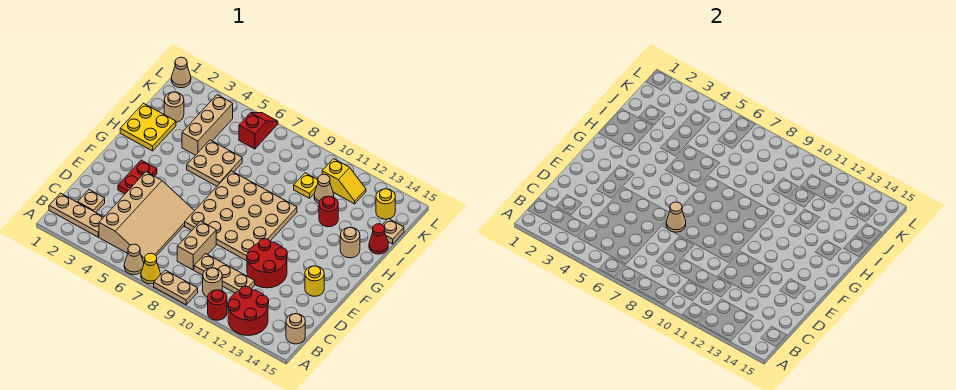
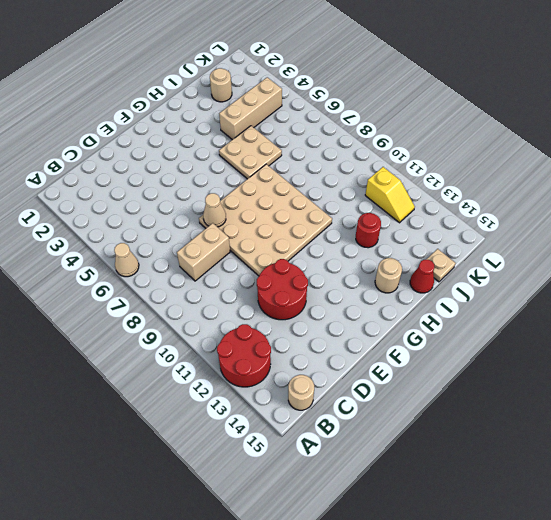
none -> yellow 1x1 cone [141,253,160,284]
none -> tan 1x2 plate [154,270,198,305]
none -> red 1x1 round brick [208,290,227,320]
none -> tan 1x3 plate [49,193,104,237]

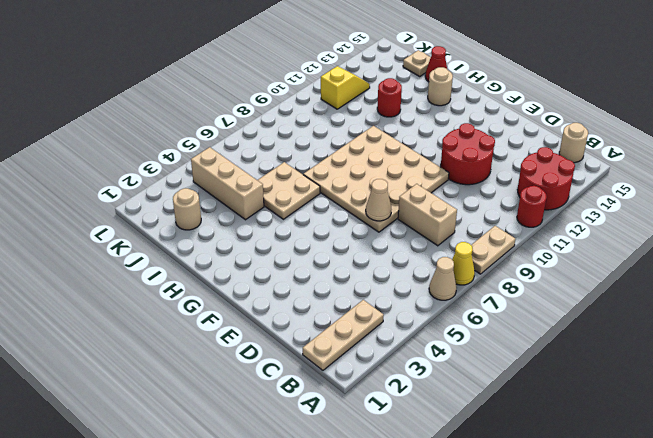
none -> tan 3x4 slope [99,172,194,262]
none -> tan 1x1 round brick [203,268,222,297]
none -> tan 1x1 plate [78,190,105,212]
none -> tan 1x3 plate [194,254,255,293]

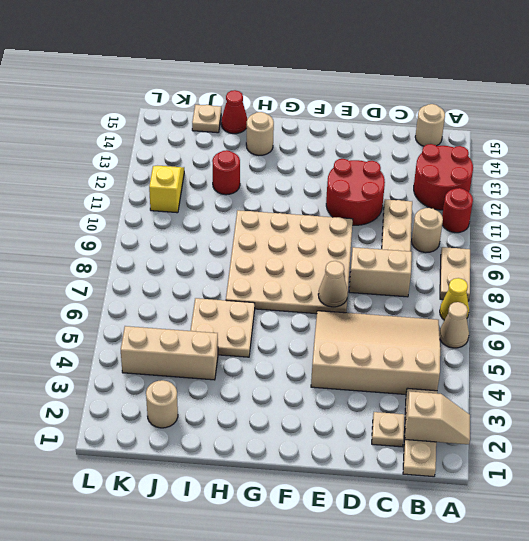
tan 1x2 slope [405,391,470,444] -> none
none -> red 1x2 plate [118,160,157,194]
none -> yellow 1x1 round brick [305,266,324,296]
none -> yellow 2x2 plate [120,103,176,151]
none -> yellow 1x1 plate [294,173,318,198]

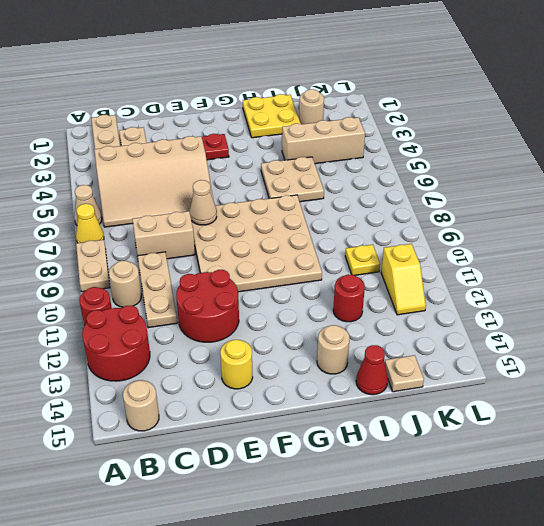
none -> tan 1x1 cone [314,174,334,203]
none -> red 1x2 slope [239,113,278,149]
none -> yellow 1x1 round brick [376,189,395,219]
none -> tan 1x1 cone [171,57,191,88]

